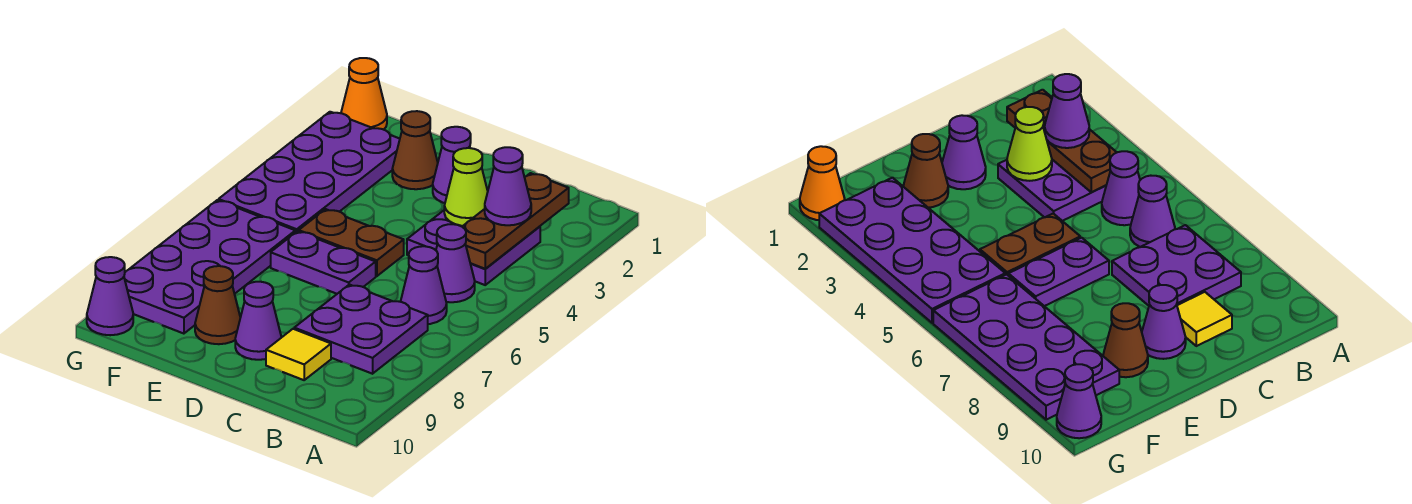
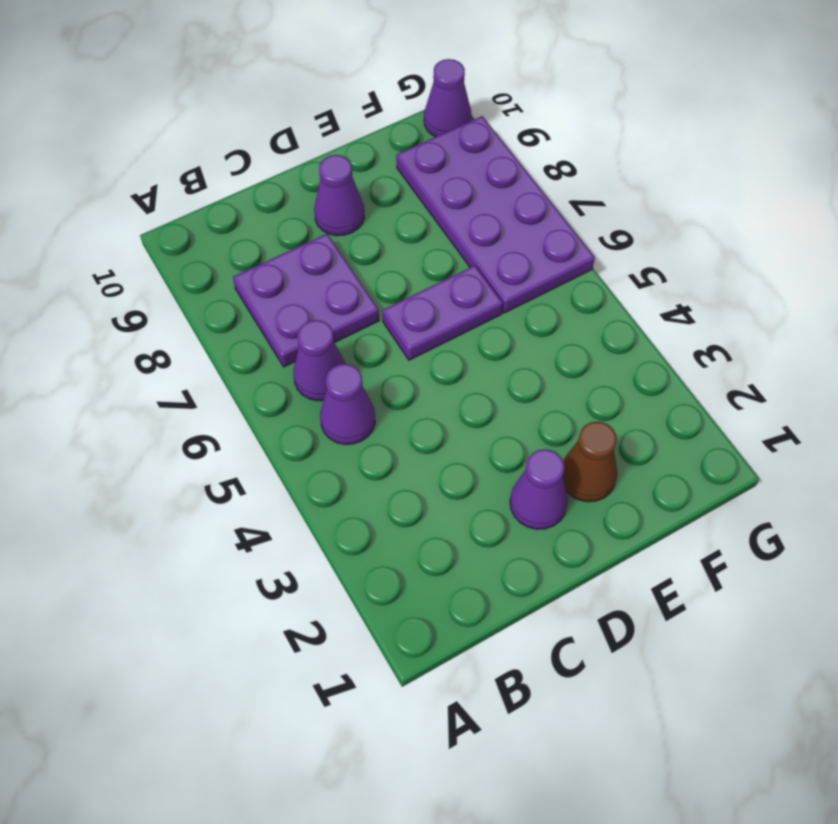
none -> purple 2x2 plate [407,211,540,285]
none -> yellow 1x1 tile [266,329,331,380]
none -> brown 1x2 plate [299,209,404,276]

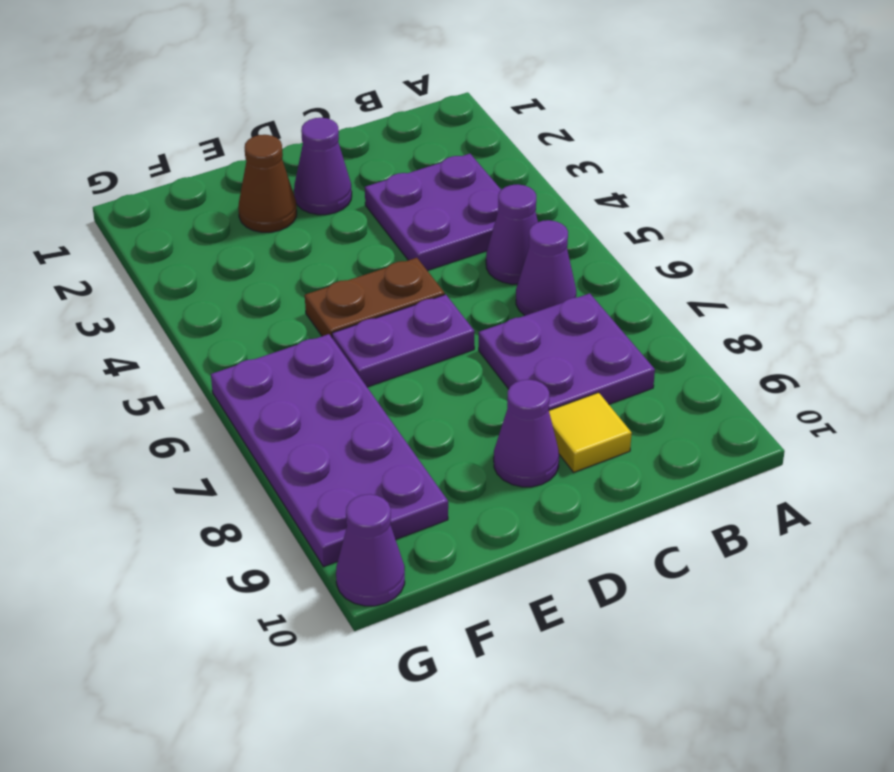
none -> brown 1x1 cone [195,266,240,344]
none -> purple 2x4 plate [219,112,400,233]
none -> orange 1x1 cone [341,58,387,130]

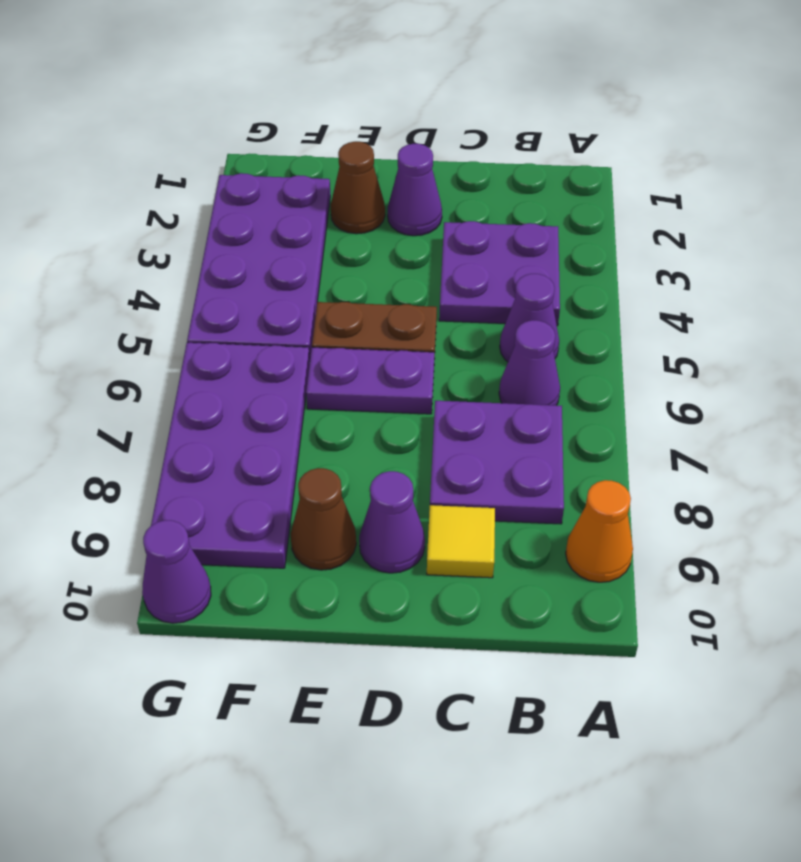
orange 1x1 cone [566,480,633,582] -> orange 1x1 cone moved to [341,58,387,130]
none -> brown 1x3 plate [462,173,569,269]
none -> lime 1x1 cone [444,148,488,226]
none -> purple 1x1 cone [485,147,531,225]

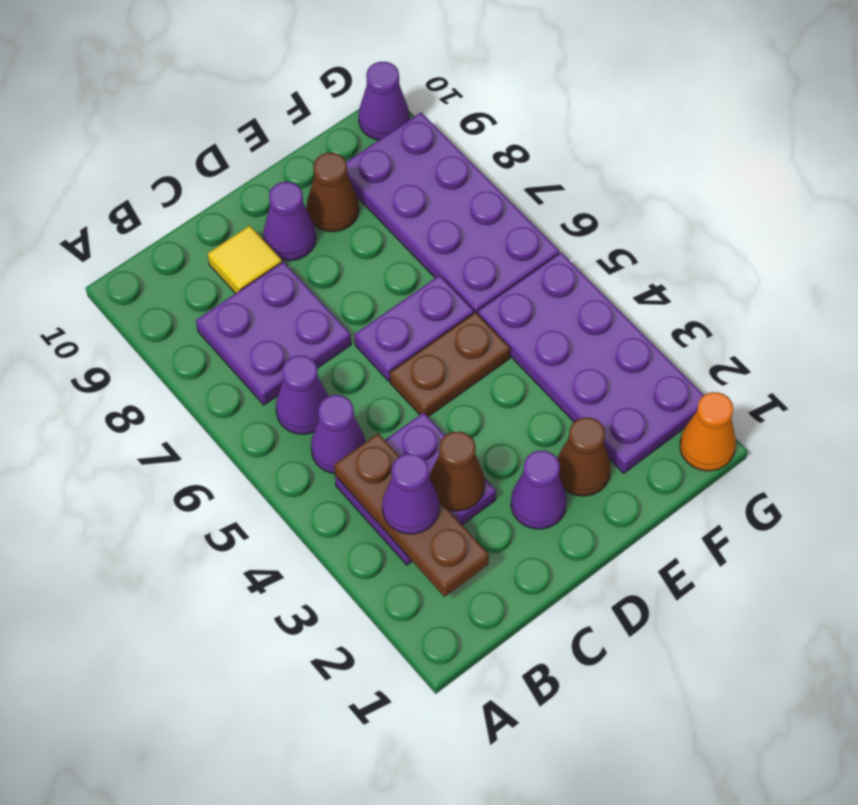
brown 1x1 cone [429,431,485,511] -> lime 1x1 cone [444,148,488,226]

